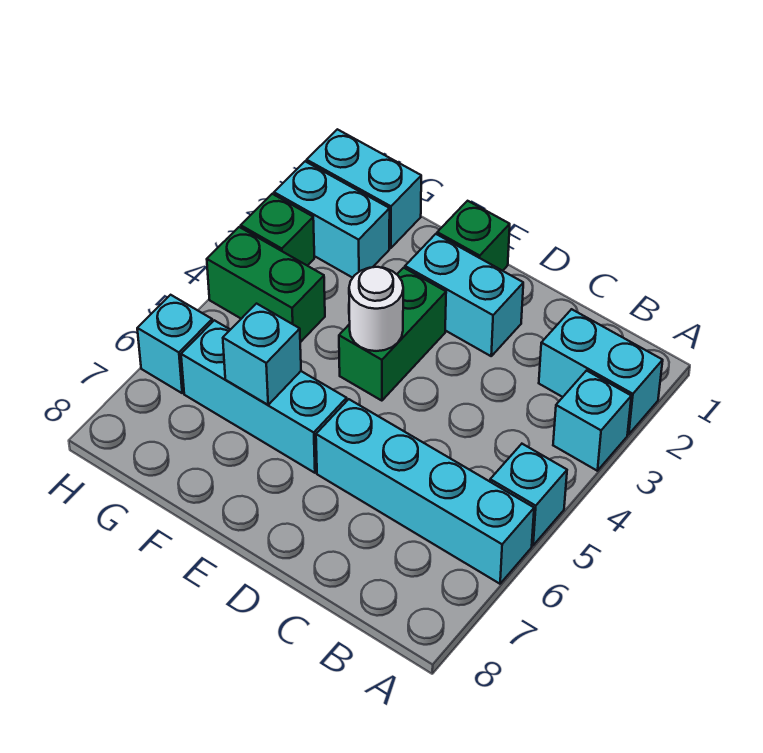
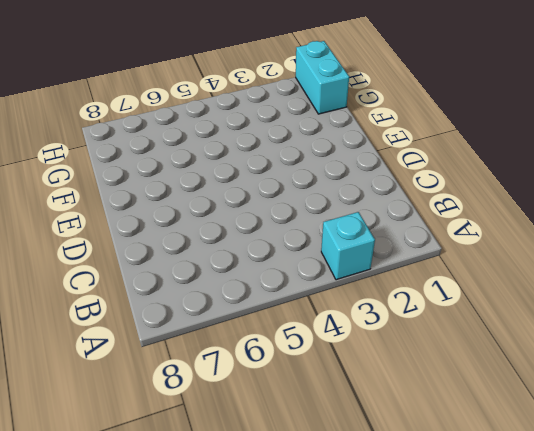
none -> cyan 1x2 brick [539,309,663,434]
none -> cyan 1x1 brick [490,444,567,545]
none -> cyan 1x4 brick [316,399,534,584]

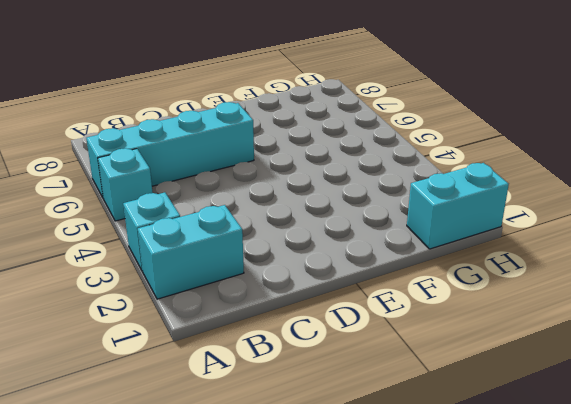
none -> cyan 1x2 brick [405,234,523,356]
none -> green 1x1 brick [437,201,510,271]
none -> green 1x2 brick [339,268,446,401]

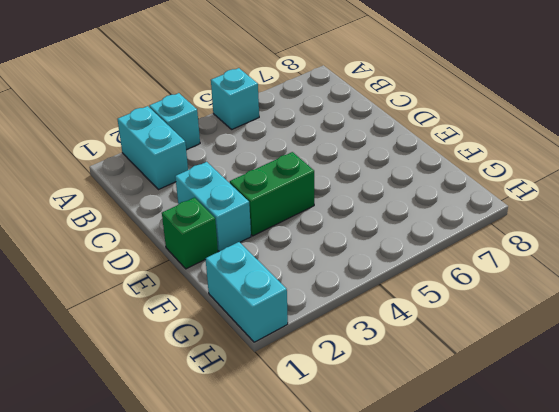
none -> cyan 1x4 brick [316,399,534,584]
none -> cyan 1x3 brick [181,320,347,473]
none -> cyan 1x2 brick [274,161,390,278]

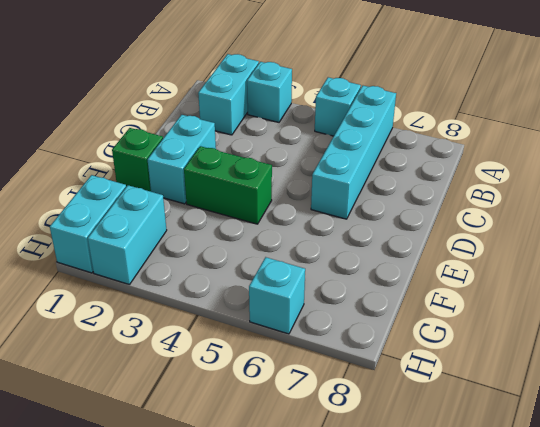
none -> cyan 1x3 brick [181,320,347,473]
none -> green 1x2 brick [207,227,325,342]
none -> green 1x1 brick [241,194,314,266]

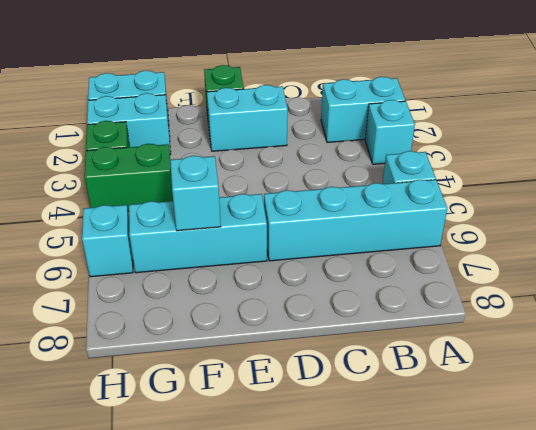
none -> green 1x2 brick [339,268,446,401]
none -> white 1x1 round brick [349,267,403,351]

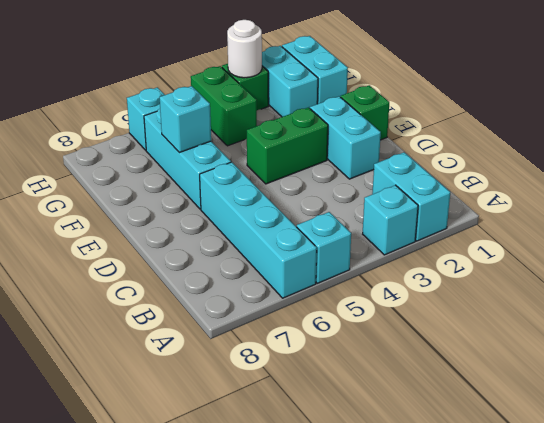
white 1x1 round brick [227,20,262,78] -> white 1x1 round brick moved to [349,267,403,351]

